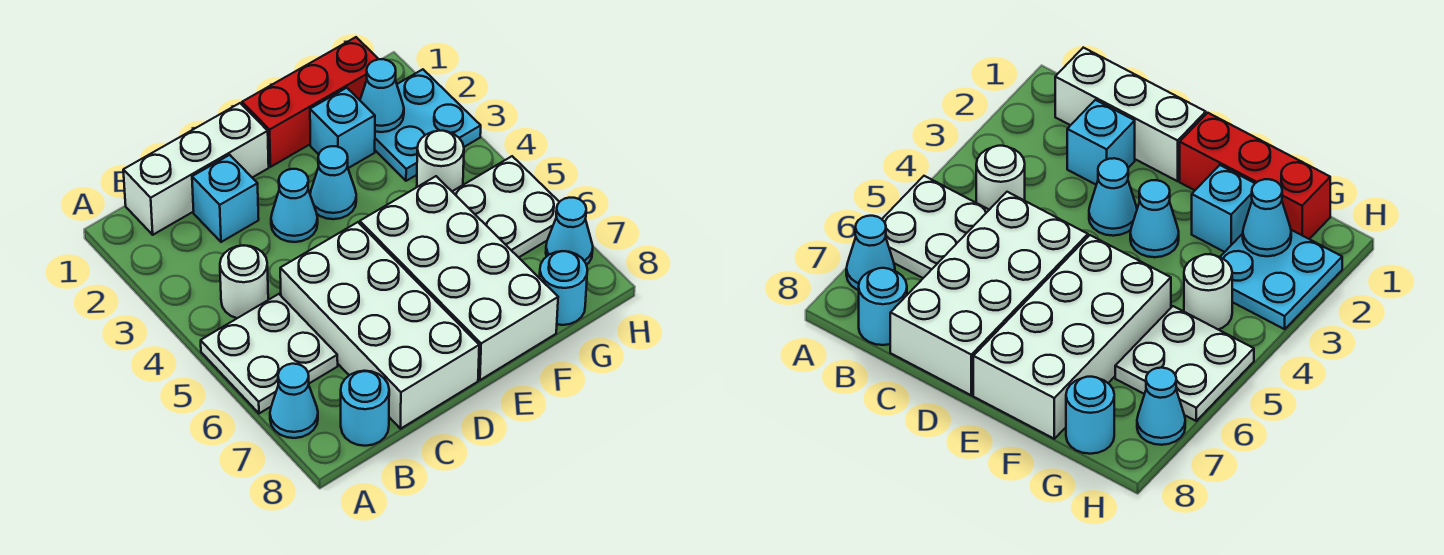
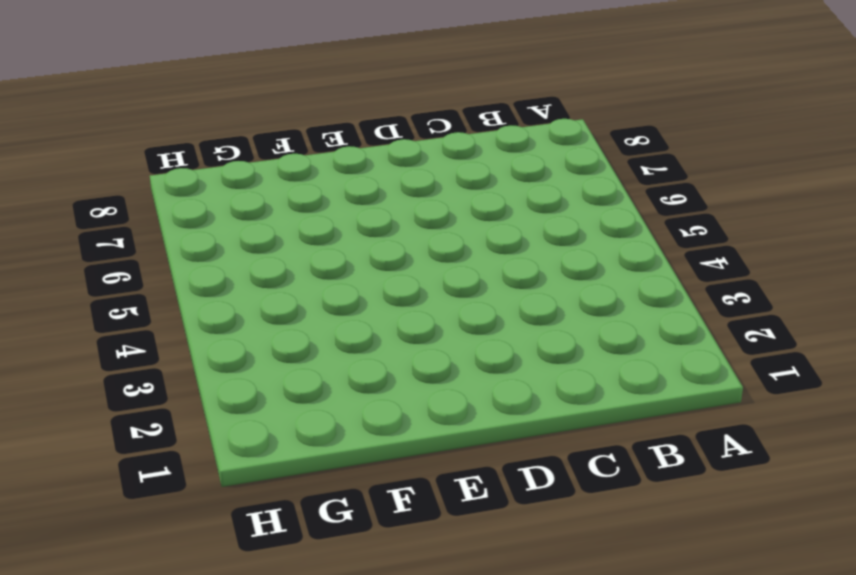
none -> white 2x2 plate [201,294,338,413]
none -> cyan 1x1 cone [270,364,318,438]
none -> white 1x3 brick [123,103,269,235]

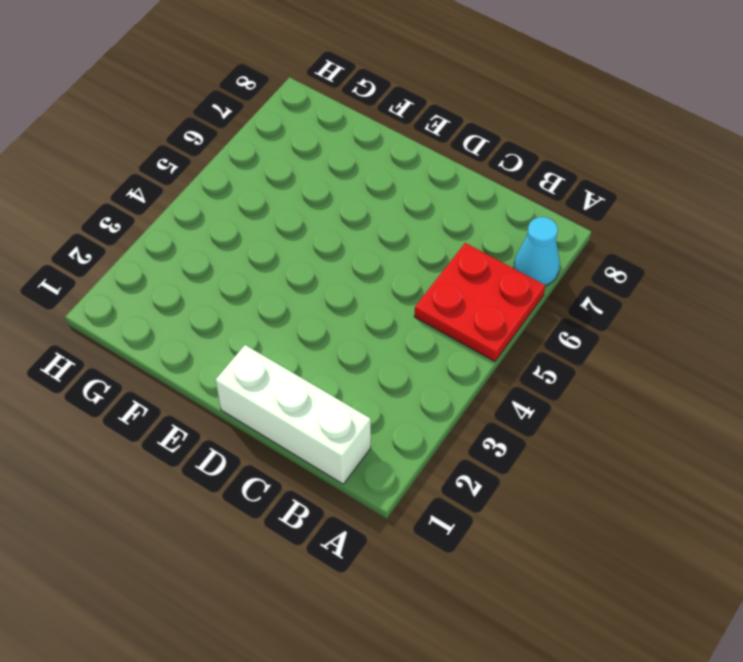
red 2x2 plate [414,243,545,362] -> white 2x2 plate [201,294,338,413]
none -> white 1x1 round brick [220,245,268,318]
none -> cyan 1x1 round brick [341,371,389,446]
none -> cyan 1x1 brick [192,155,259,242]

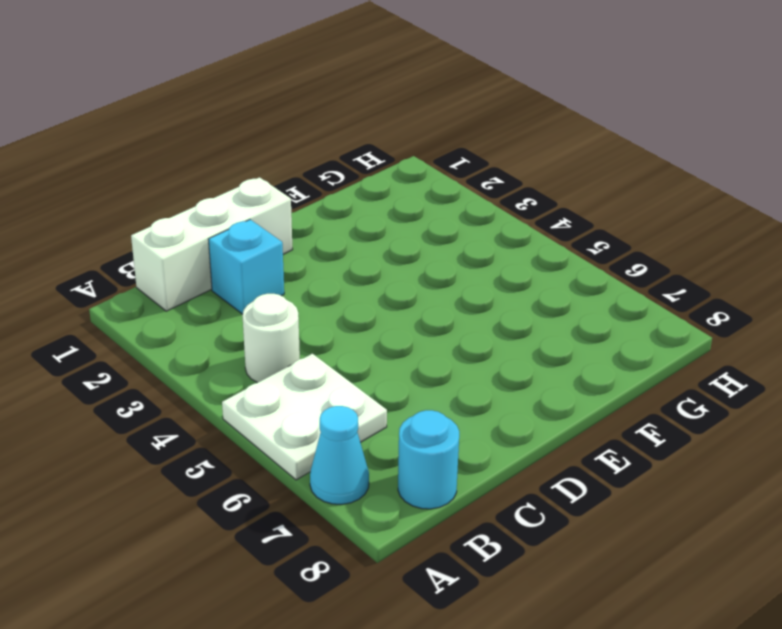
none -> white 2x4 brick [280,222,479,429]
none -> cyan 1x1 cone [271,169,318,242]
none -> red 1x3 brick [242,37,378,167]

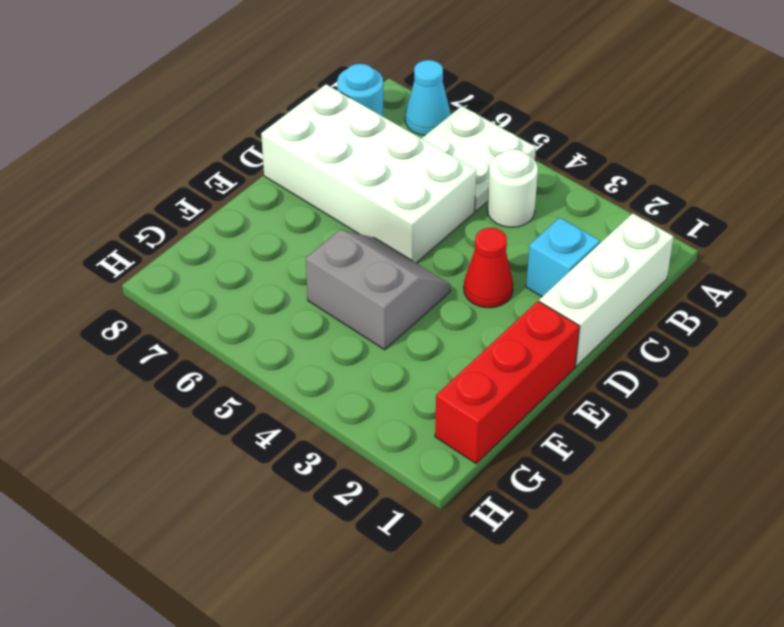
red 1x1 cone [464,228,513,308] -> cyan 1x1 cone [271,169,318,242]
grey 2x2 slope [306,230,450,350] -> white 2x4 brick [360,176,558,380]
none -> cyan 1x1 cone [310,146,356,219]
none -> cyan 1x1 brick [310,88,375,168]
none -> cyan 2x2 plate [375,69,481,181]

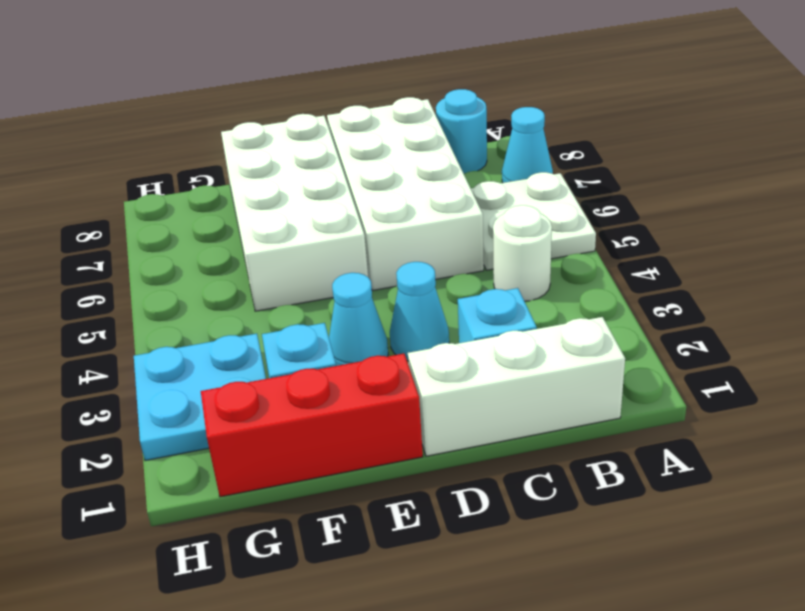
none -> white 1x1 round brick [417,131,464,191]
none -> white 2x2 plate [452,156,559,257]
none -> cyan 1x1 round brick [540,251,587,325]

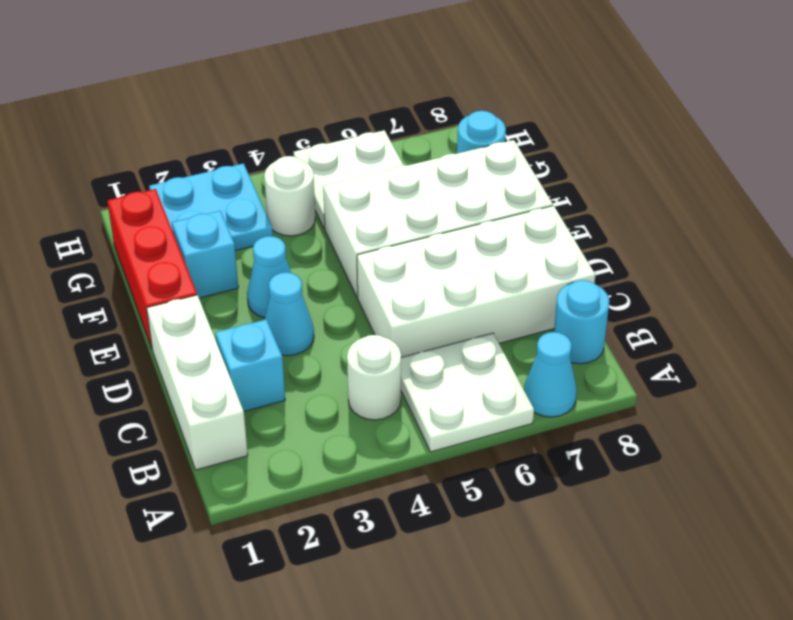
none -> cyan 1x1 cone [546,198,593,265]
none -> cyan 1x1 cone [360,59,404,132]

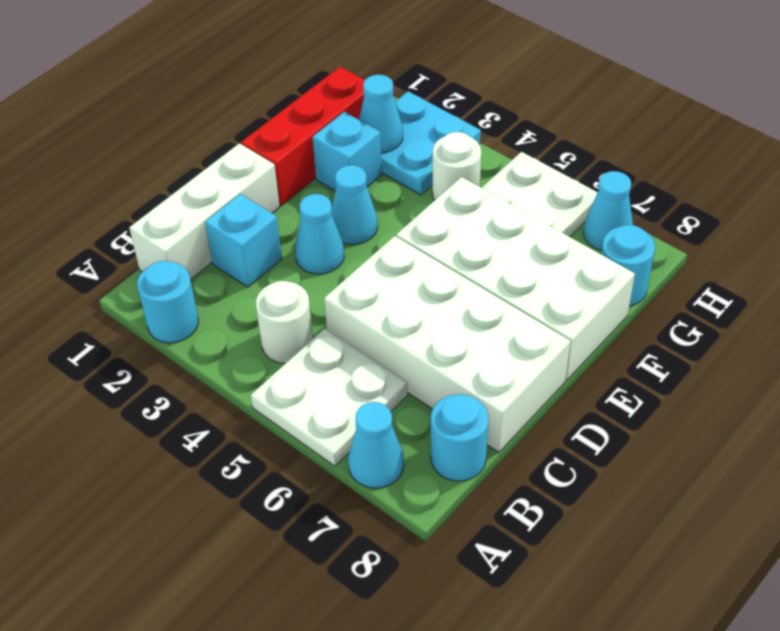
cyan 1x1 round brick [137,261,198,343] -> none

